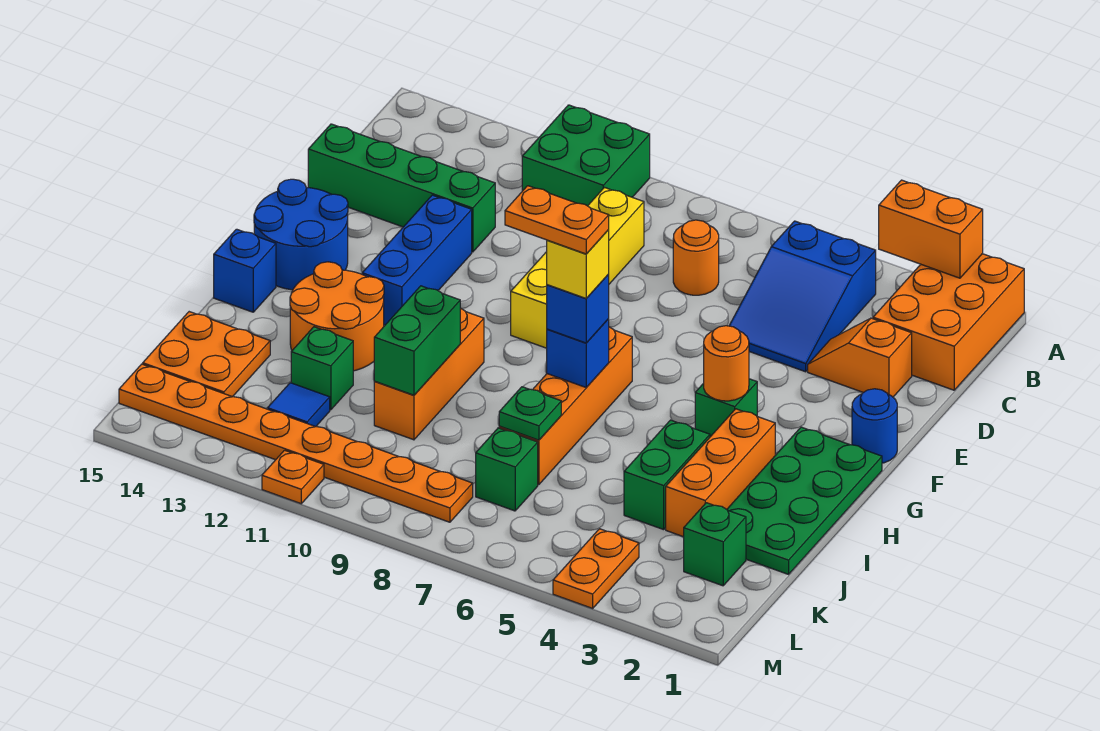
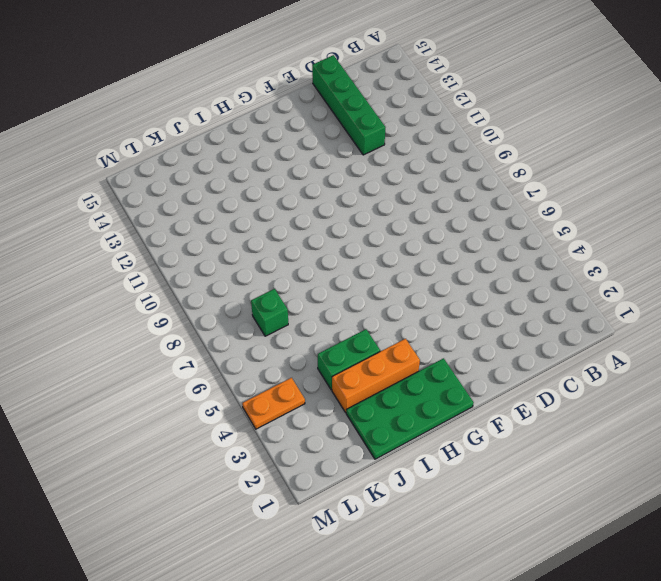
none -> orange 2x3 brick [873,254,1024,390]
none -> green 2x2 brick [522,105,650,206]
none -> blue 2x3 slope [729,221,876,372]
none -> orange 1x1 round brick [673,220,719,295]

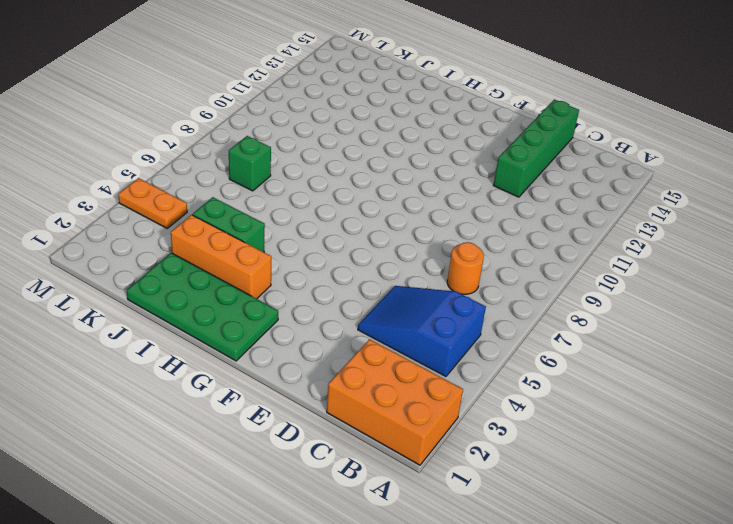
none -> green 2x2 brick [522,105,650,206]
none -> yellow 1x4 brick [511,188,644,348]
none -> orange 1x2 slope [808,318,912,397]
none -> blue 1x3 brick [362,195,472,325]

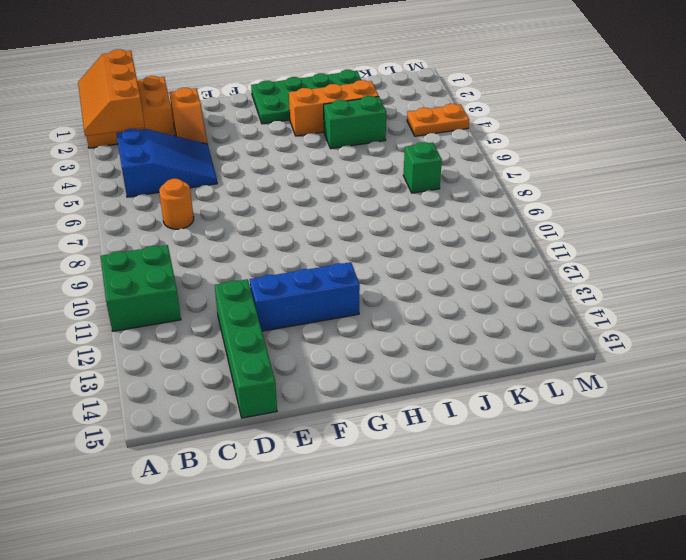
orange 2x3 slope [78,49,145,136] -> orange 1x2 brick [879,180,983,278]
none -> yellow 1x4 brick [511,188,644,348]
none -> blue 1x1 round brick [852,389,897,463]
none -> blue 2x2 round brick [254,179,348,290]
none -> green 1x1 brick [695,379,757,437]

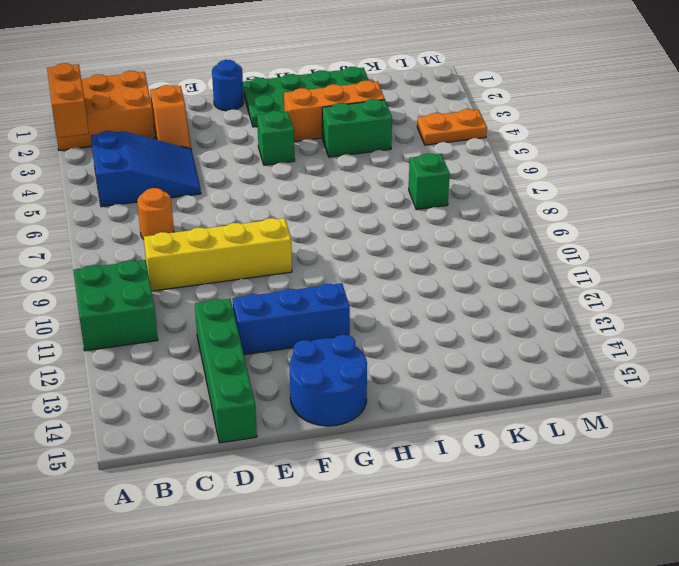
none -> orange 1x4 brick [499,327,632,485]
none -> orange 1x3 brick [374,308,484,440]
none -> orange 2x2 round brick [290,262,384,371]
none -> blue 1x1 brick [214,229,276,312]

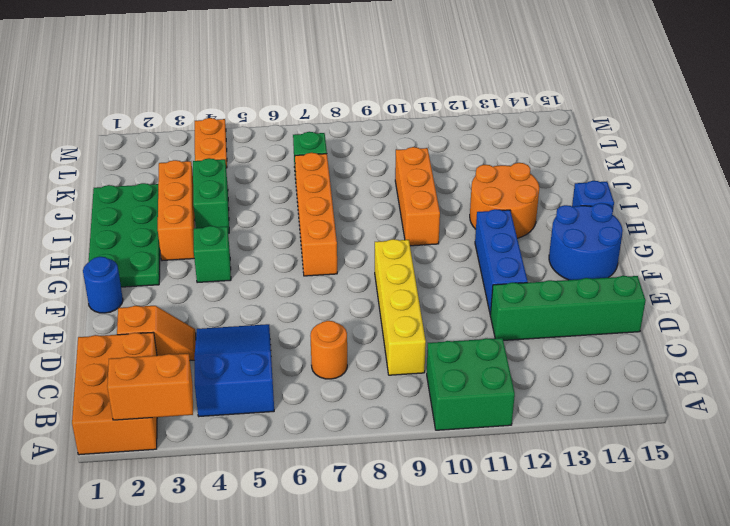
none -> green 1x1 brick [291,327,353,410]
none -> orange 2x2 plate [143,312,270,397]
none -> green 1x1 brick [684,503,746,586]
none -> blue 1x1 tile [268,383,330,427]

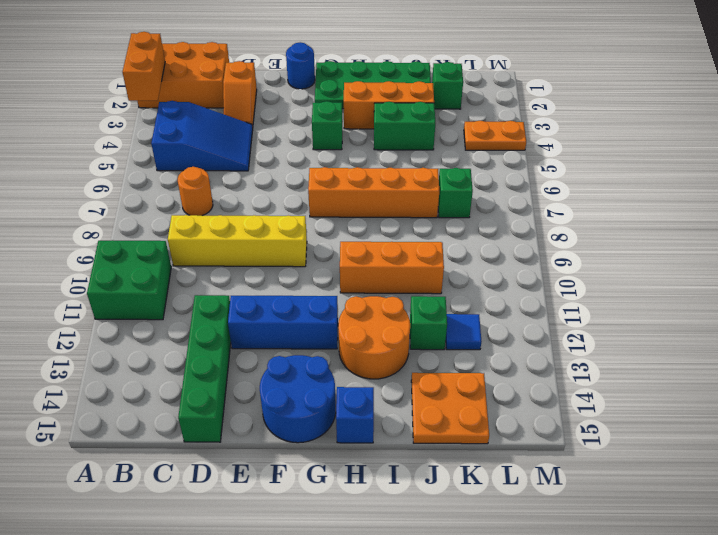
none -> orange 1x8 plate [119,364,473,522]
none -> orange 1x1 plate [262,450,324,504]
none -> orange 1x1 round brick [704,326,749,401]
none -> blue 1x1 brick [547,319,609,387]

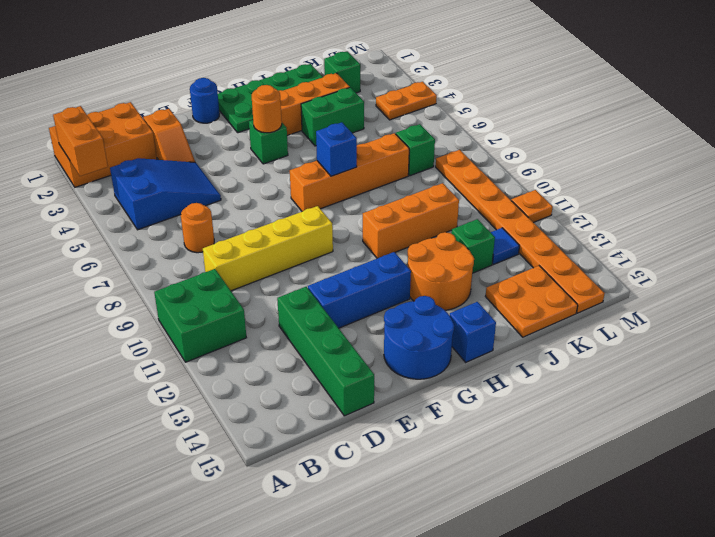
none -> green 1x2 brick [374,286,460,395]
none -> green 1x1 plate [499,387,561,440]
none -> blue 1x1 brick [547,274,609,343]
none -> yellow 1x1 brick [547,229,609,298]

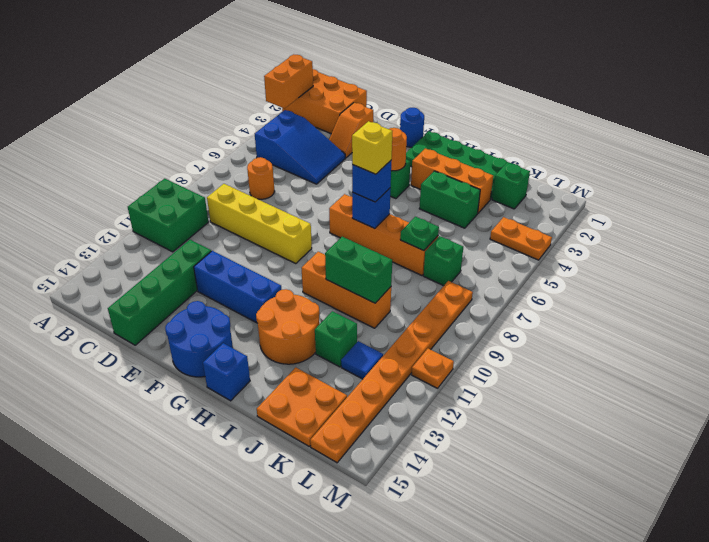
none -> orange 1x2 plate [505,186,609,254]

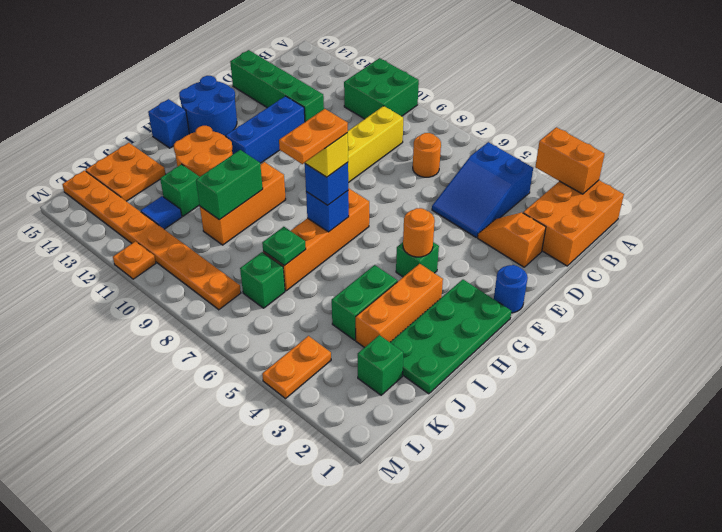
orange 1x2 plate [279,109,348,164] -> orange 1x2 plate turned to [505,186,609,254]

